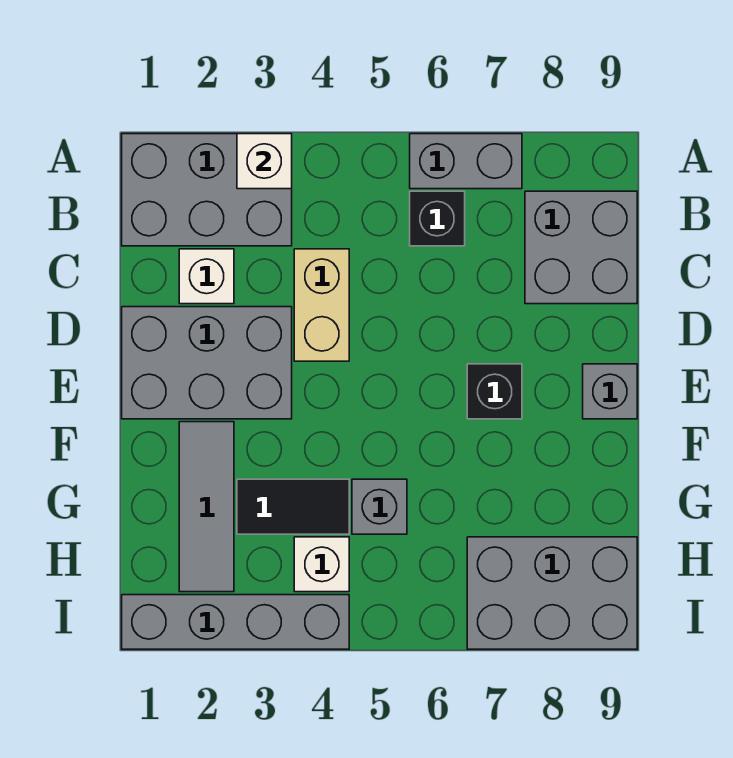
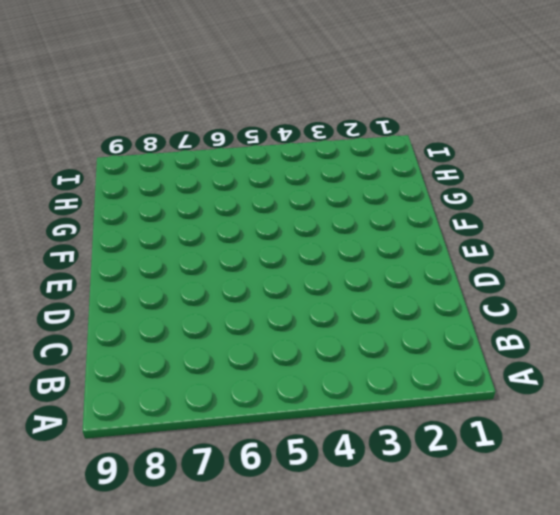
none -> grey 2x3 brick [122,134,292,246]
none -> grey 1x2 brick [410,134,522,189]
none -> black 1x1 brick [410,191,465,246]

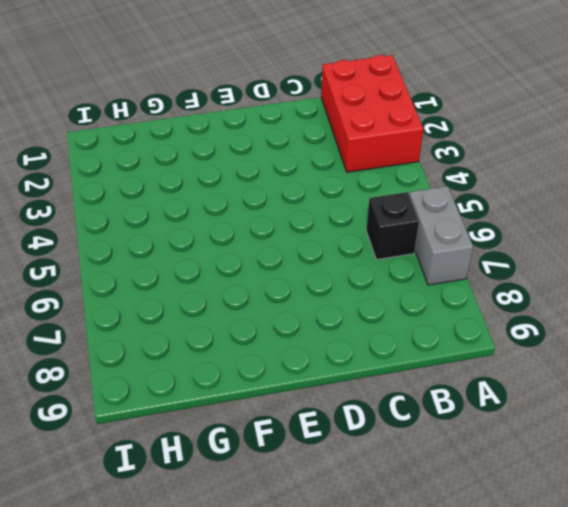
red 2x3 brick [321,55,423,172] -> grey 2x3 brick [122,134,292,246]
none -> grey 2x2 brick [525,191,637,304]
none -> white 1x1 brick [179,249,234,304]
none -> tan 1x2 brick [294,249,349,361]

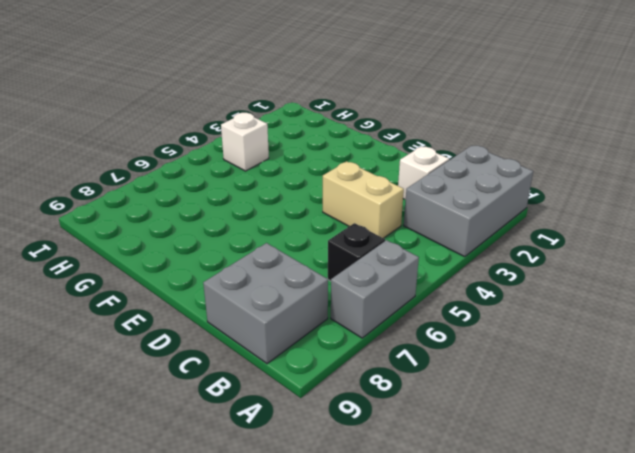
none -> grey 2x3 brick [122,307,292,419]
none -> black 1x1 brick [467,364,522,419]
none -> grey 1x1 brick [583,364,637,419]

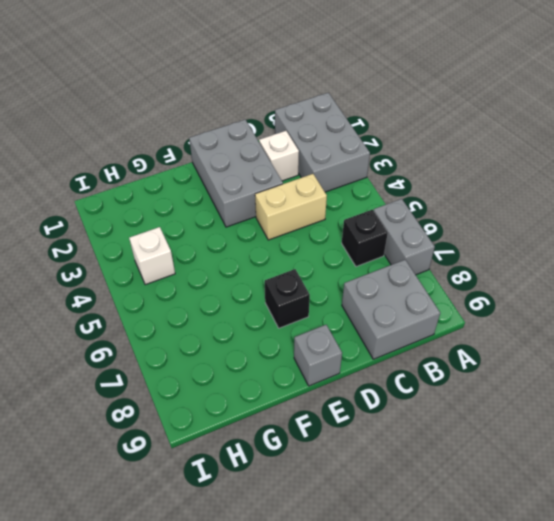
none -> grey 1x3 tile [179,422,234,592]
none -> black 1x2 tile [237,479,349,534]
none -> grey 1x1 brick [352,479,407,534]

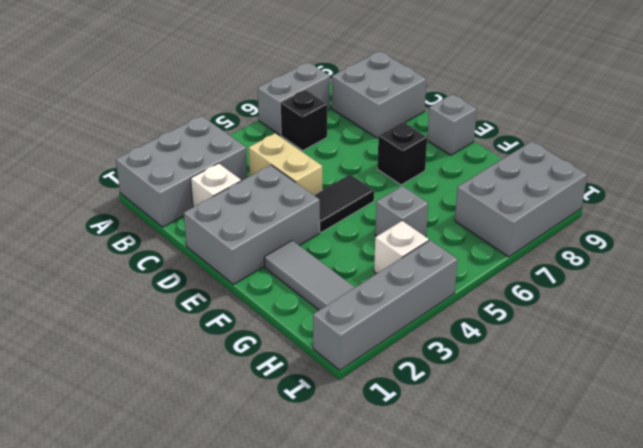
black 1x2 tile [314,174,374,233] -> black 1x2 tile moved to [237,479,349,534]
none -> white 1x1 brick [237,134,292,189]

